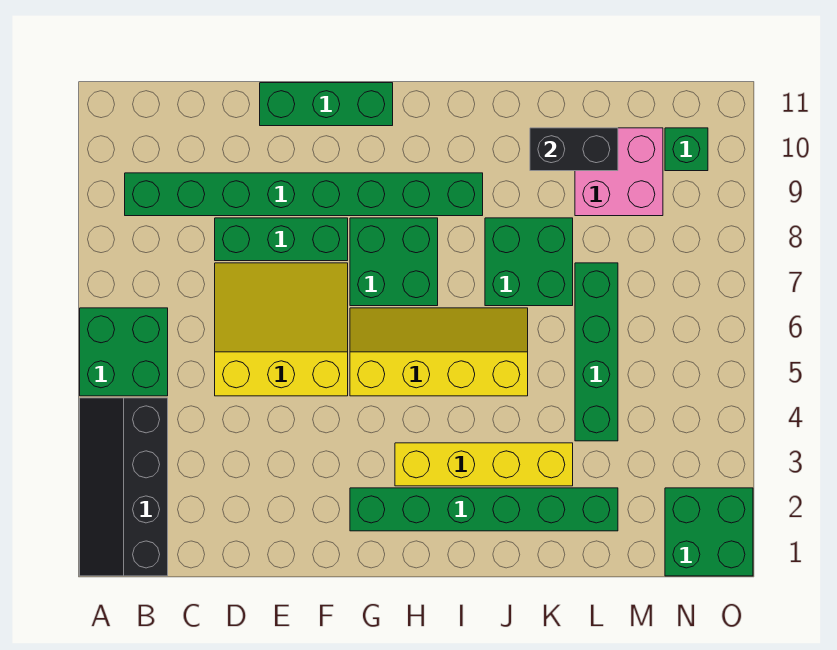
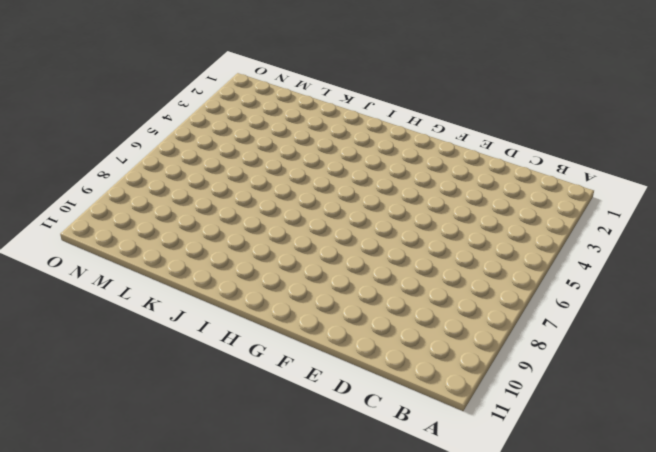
none -> black 2x4 slope [80,398,168,576]
none -> green 2x2 brick [80,308,168,396]
none -> green 1x8 brick [125,173,483,216]

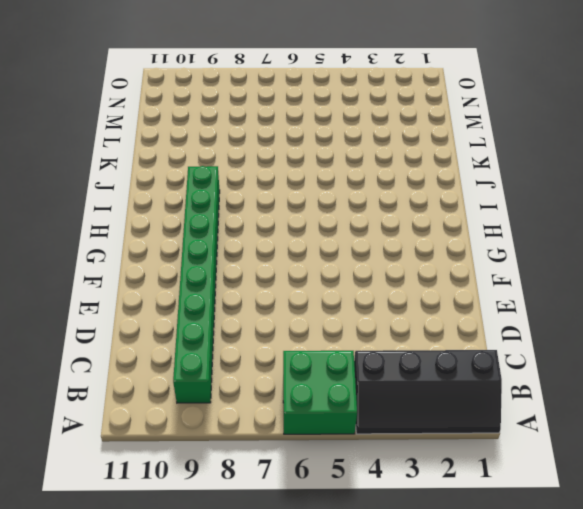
none -> yellow 3x3 slope [215,263,348,396]
none -> green 1x3 brick [215,218,348,261]
none -> green 1x3 brick [260,83,393,126]

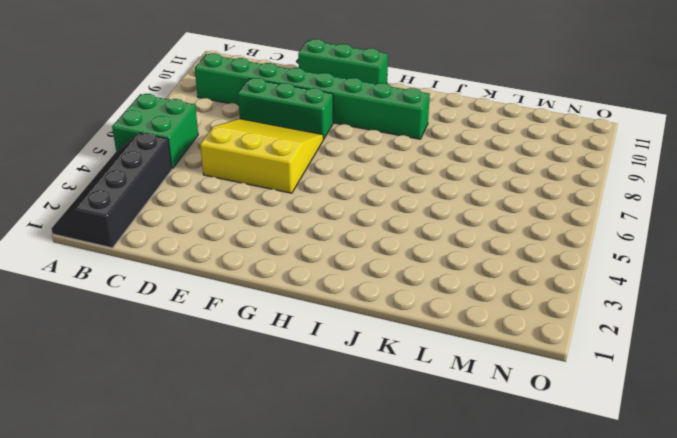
none -> green 1x6 brick [350,488,618,531]
none -> yellow 2x4 slope [350,308,528,396]
none -> green 2x2 brick [350,218,438,306]

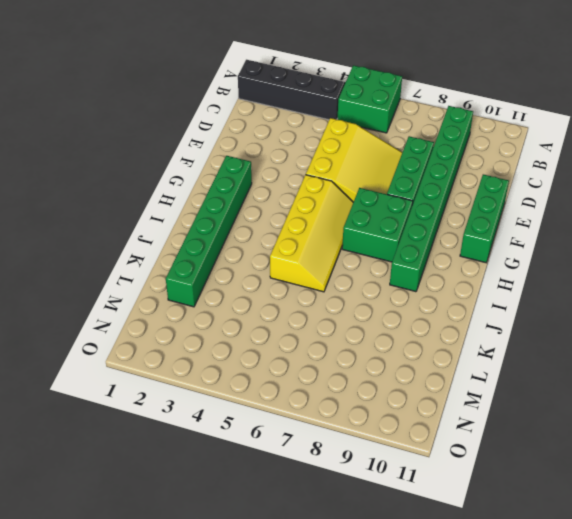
none -> yellow 1x4 brick [395,443,573,486]
none -> green 2x2 brick [485,218,573,306]
none -> green 1x4 brick [575,263,618,441]

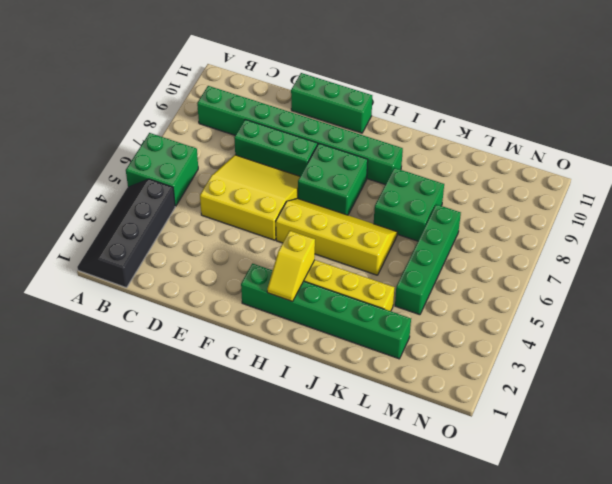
yellow 1x2 slope [267,231,315,302] -> none
none -> pink 2x2 brick [575,128,663,216]
none -> green 2x2 brick [665,488,753,576]
none -> green 1x1 brick [665,128,708,171]

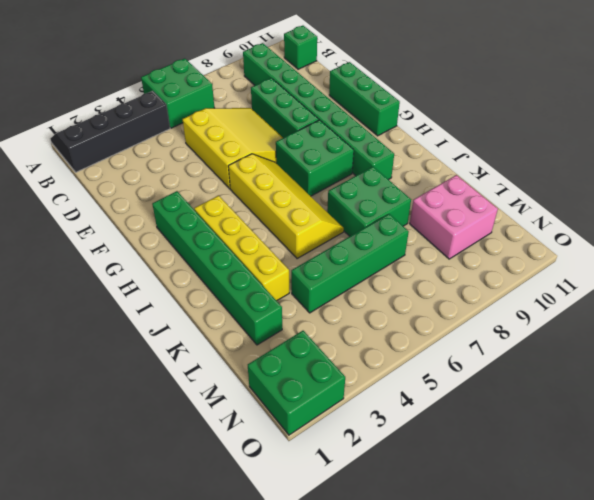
green 1x1 brick [284,26,317,69] -> green 1x1 brick moved to [665,128,708,171]
none -> black 1x2 brick [530,128,618,171]

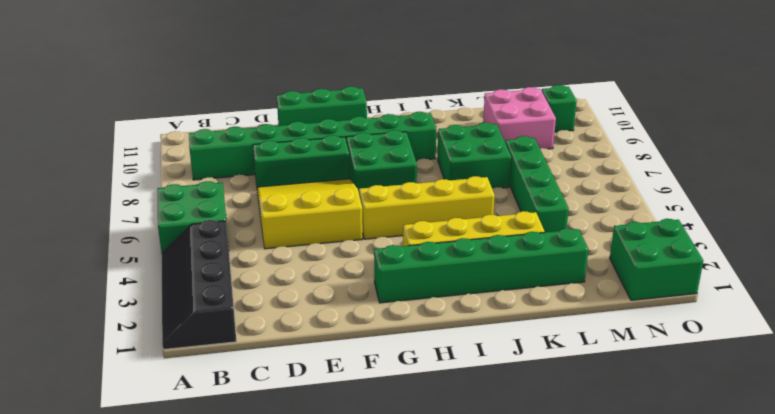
none -> black 1x2 brick [530,128,618,171]

